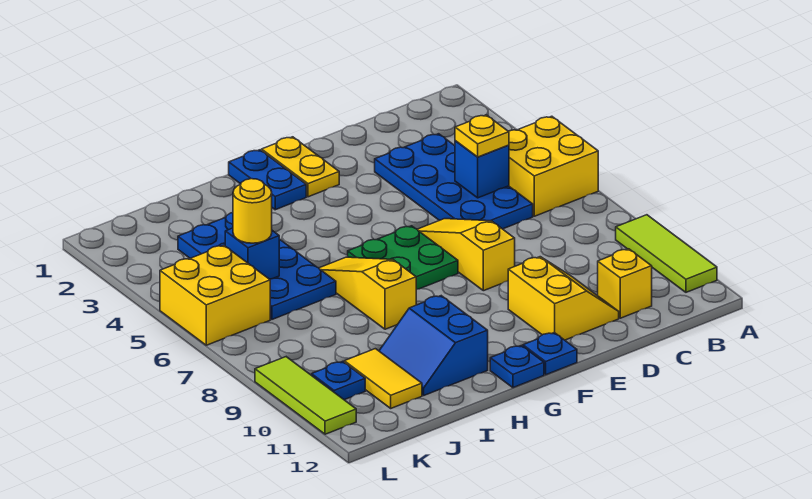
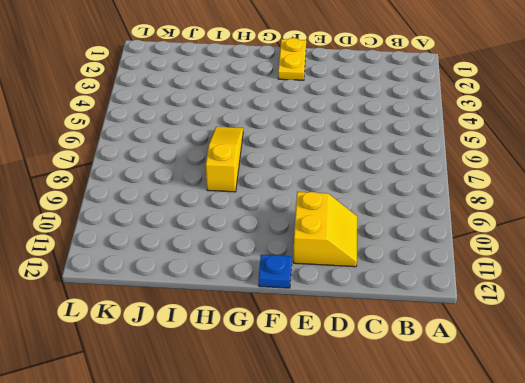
none -> yellow 2x2 brick [509,116,598,216]
none -> lime 1x3 tile [616,215,717,292]
none -> blue 2x4 plate [375,134,533,229]

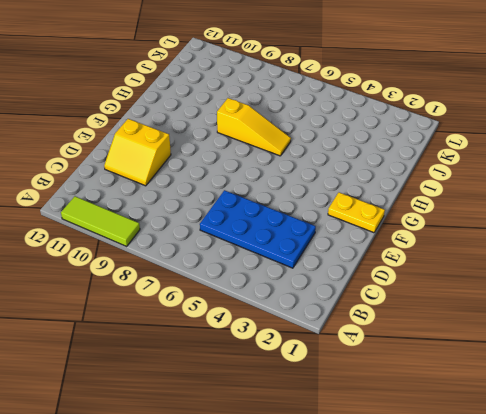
none -> yellow 2x2 brick [509,116,598,216]
none -> yellow 1x1 brick [598,249,652,318]
none -> yellow 1x3 slope [417,219,515,291]

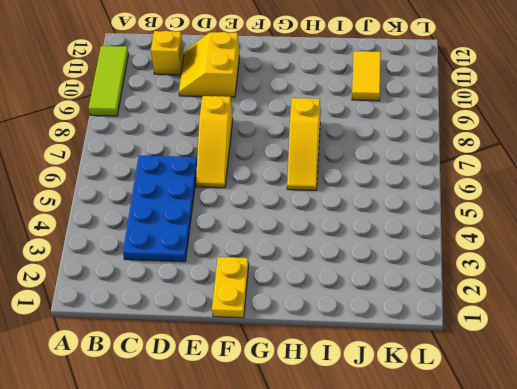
none -> yellow 2x2 brick [509,116,598,216]
none -> green 2x2 plate [348,226,458,290]
none -> blue 1x1 plate [523,333,577,375]

